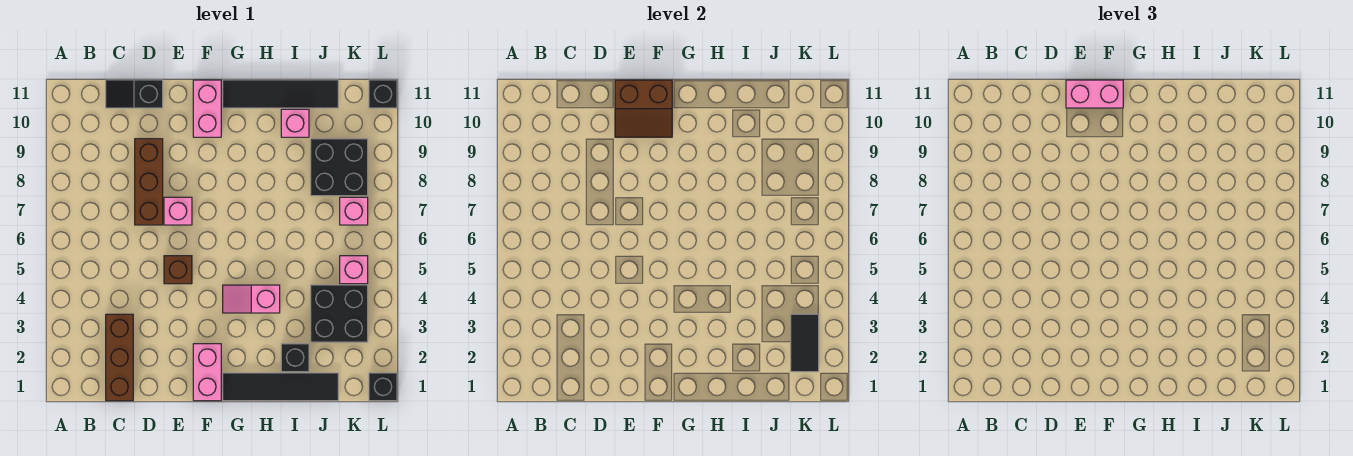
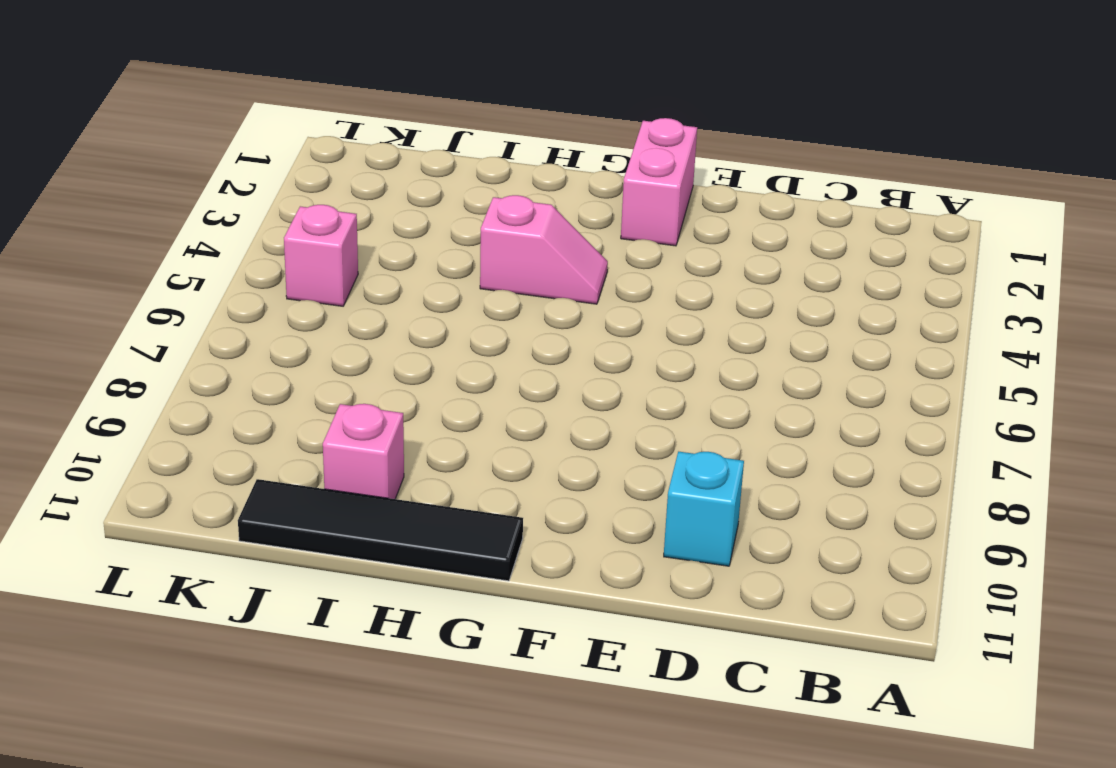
cyan 1x1 brick [664,452,744,566] -> none
none -> brown 1x3 brick [106,314,133,401]
none -> black 1x2 slope [106,80,163,108]
none -> brown 1x3 brick [135,139,163,225]

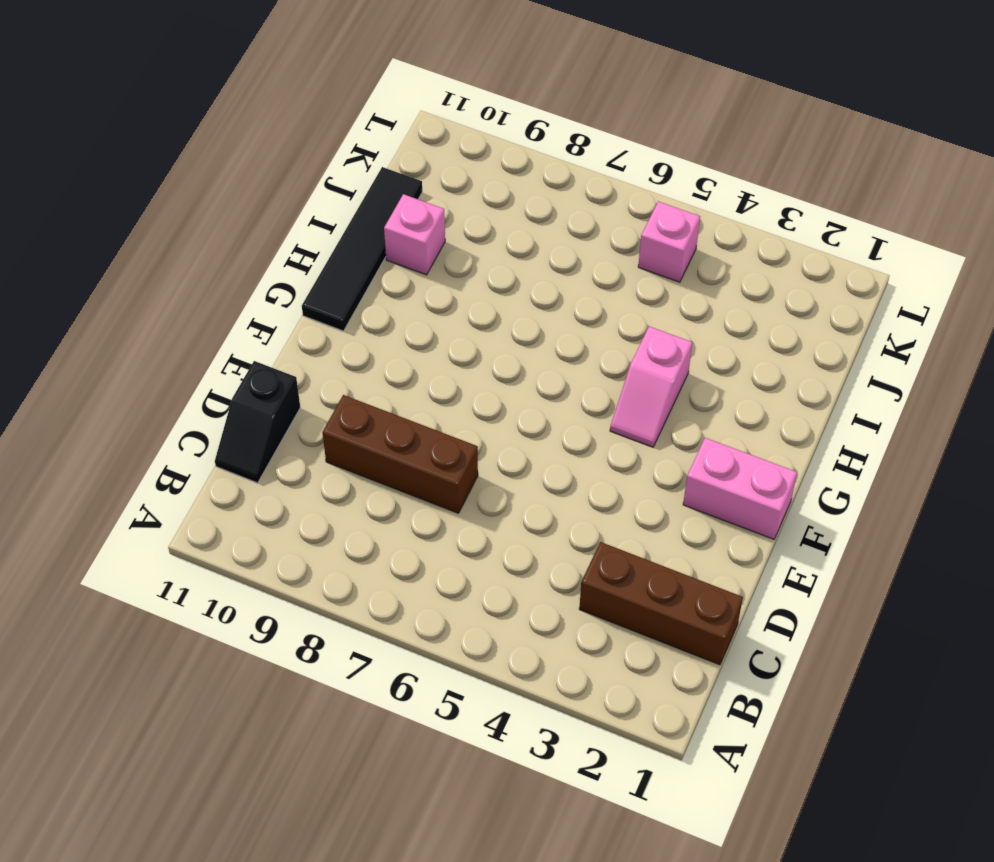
none -> brown 1x1 brick [164,256,192,284]
none -> pink 1x1 brick [164,197,192,225]
none -> pink 1x2 brick [193,80,221,137]

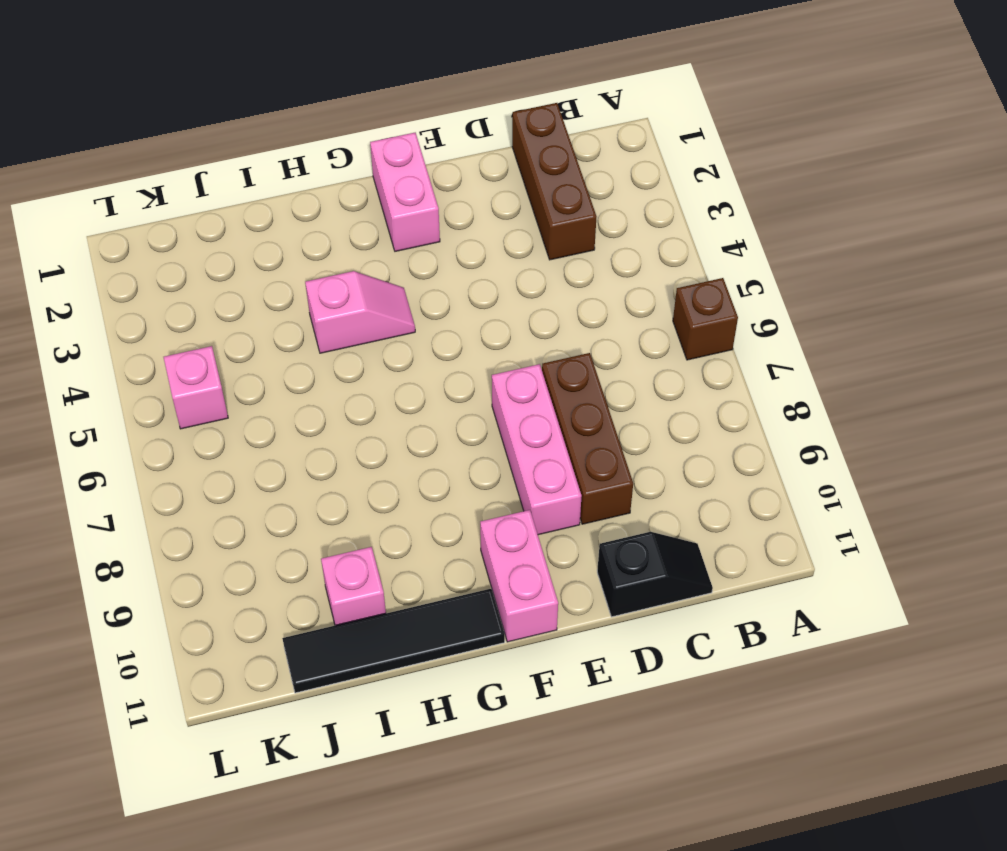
brown 1x1 brick [673,278,738,360] -> brown 1x1 brick moved to [164,256,192,284]
pink 1x3 brick [492,364,582,535] -> pink 1x1 brick [164,197,192,225]
none -> black 1x4 tile [223,373,338,401]
none -> black 1x1 brick [281,344,309,372]
none -> black 2x2 brick [311,285,368,342]

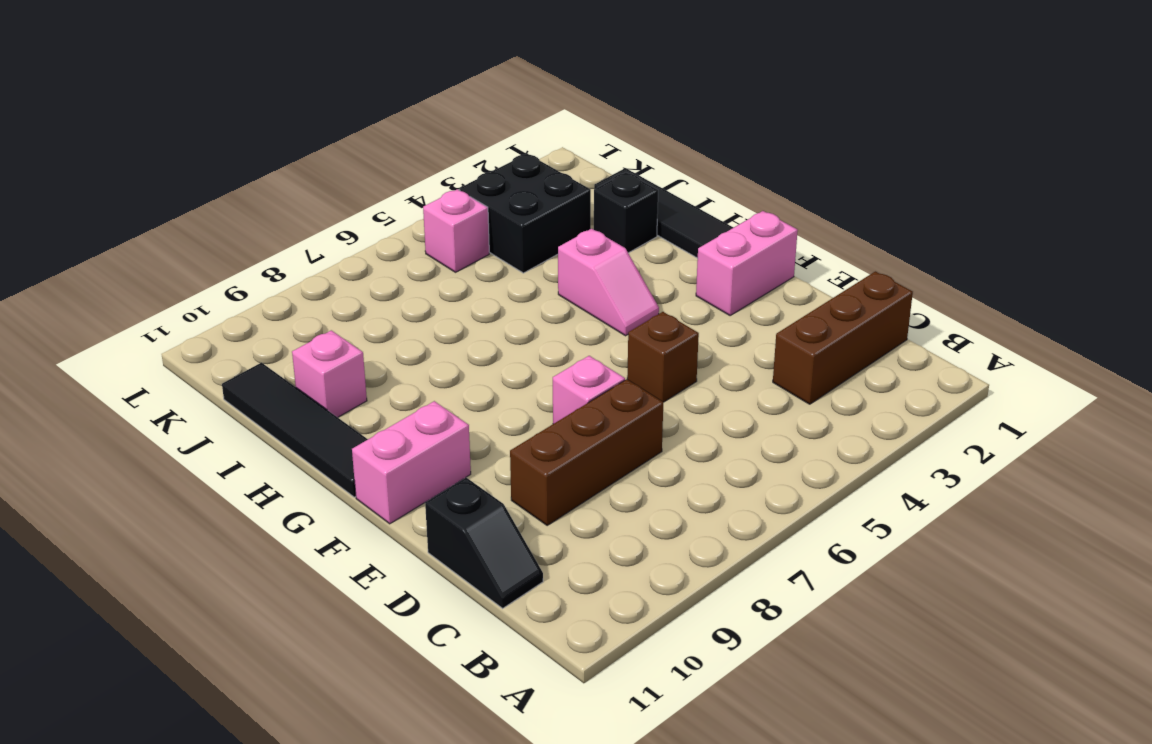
none -> black 2x2 brick [311,139,368,196]
none -> pink 1x1 brick [340,197,368,225]
none -> black 1x1 brick [369,373,397,401]

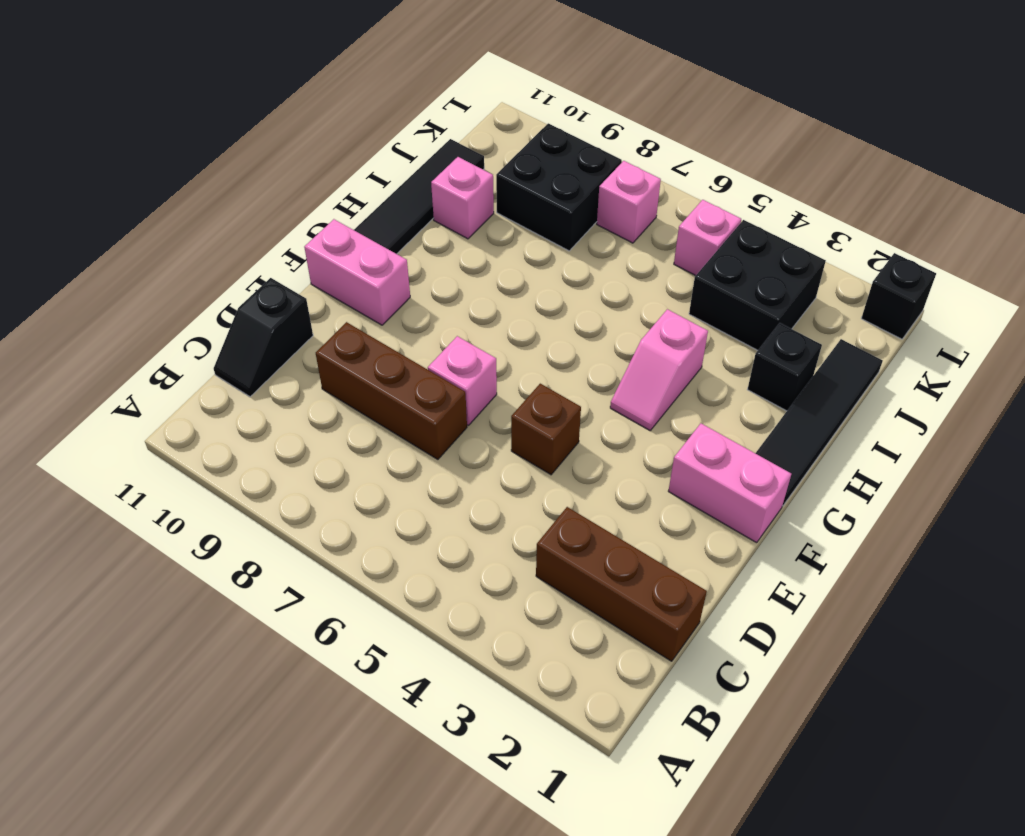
none -> black 1x1 brick [369,80,397,108]
none -> brown 2x2 slope [615,80,672,137]
none -> black 1x2 tile [791,314,819,372]

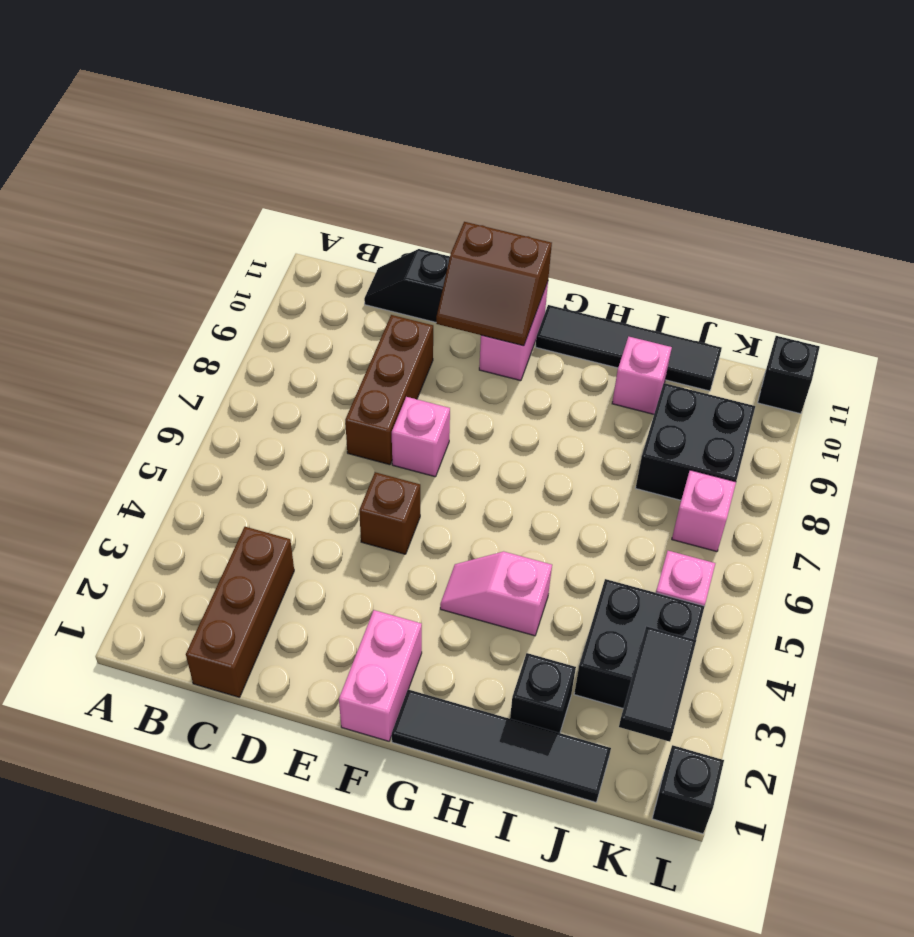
none -> pink 1x2 brick [1066,80,1123,108]

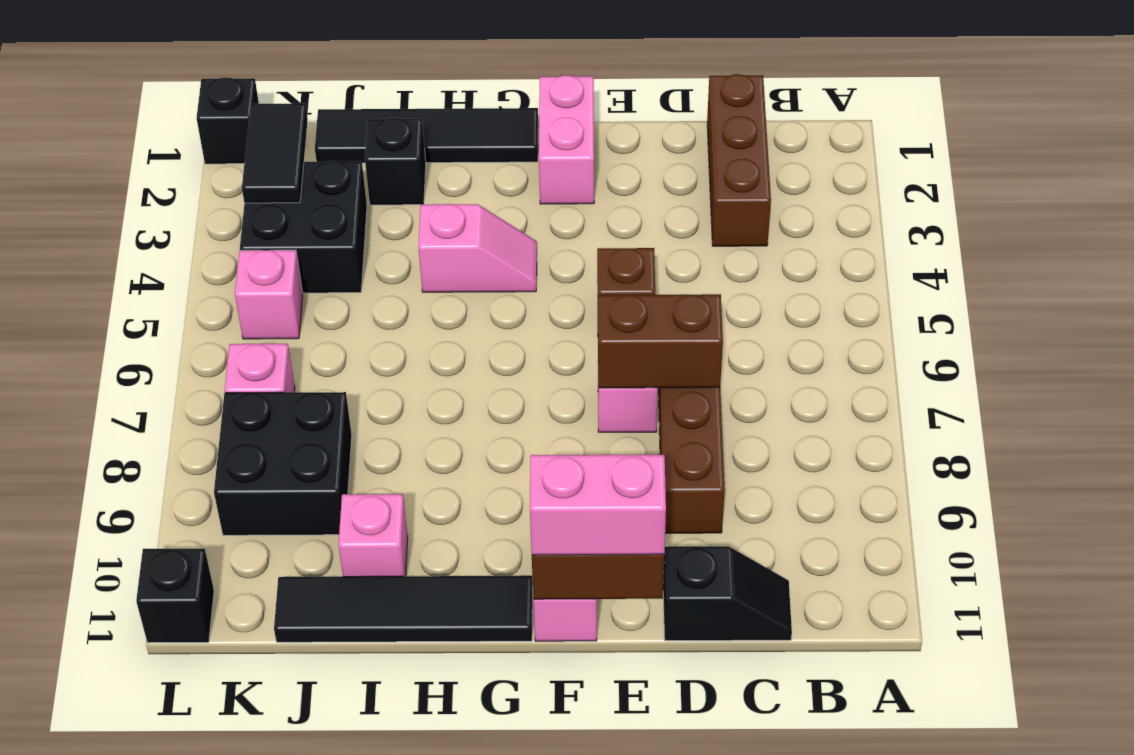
brown 1x2 brick [598,294,723,388] -> none

